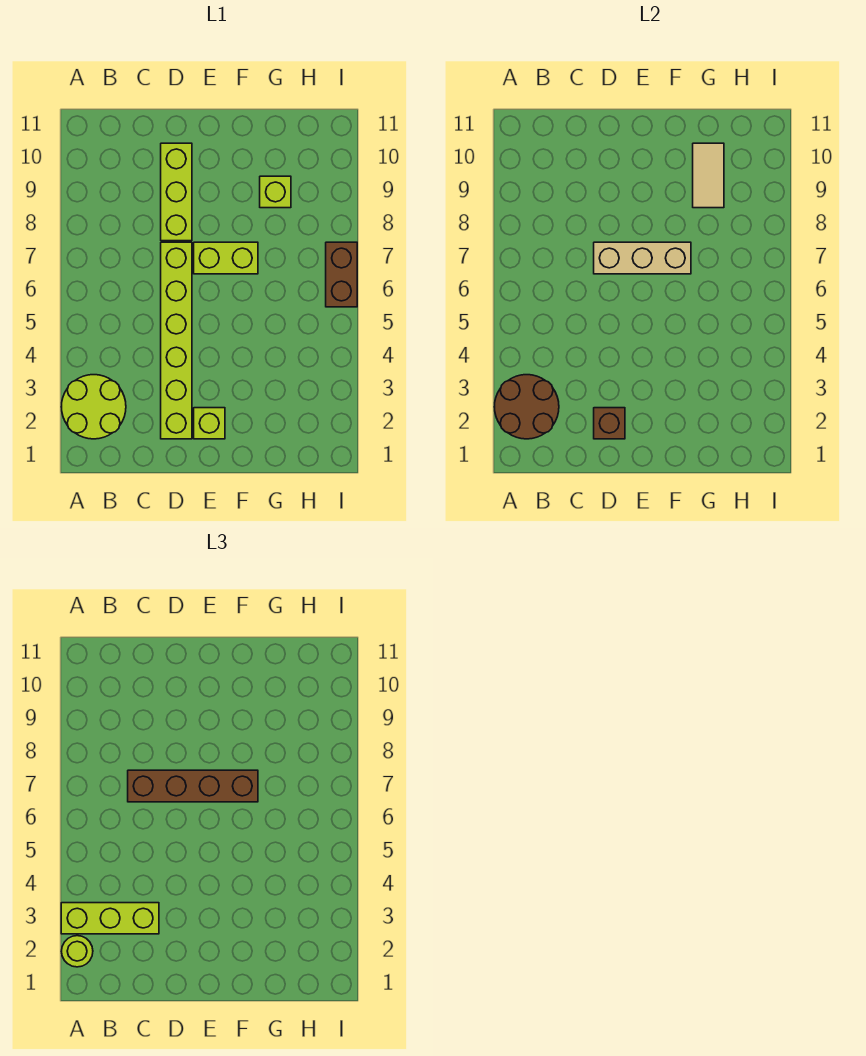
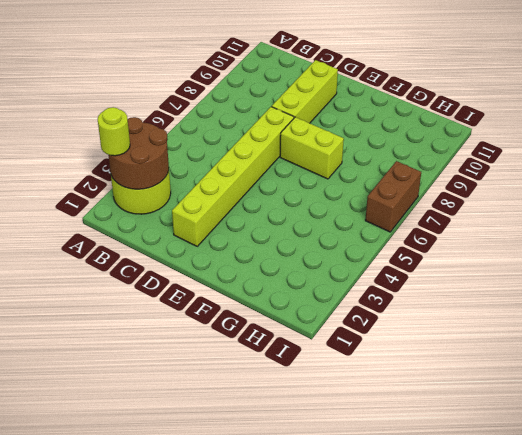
none -> lime 1x1 brick [194,408,225,439]
none -> lime 1x1 brick [260,176,291,208]
none -> brown 1x1 brick [594,408,625,439]

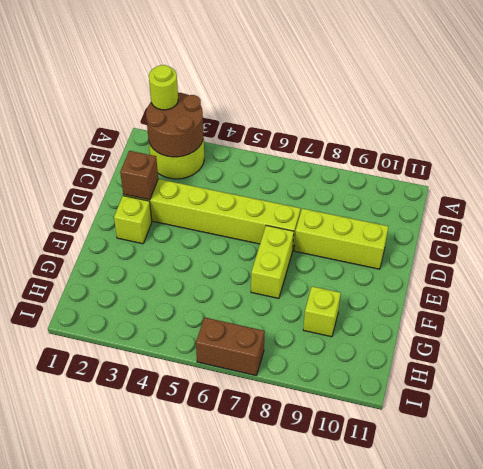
none -> tan 1x3 brick [594,242,691,274]
none -> tan 1x2 tile [693,143,724,208]
none -> lime 1x3 brick [61,903,159,934]

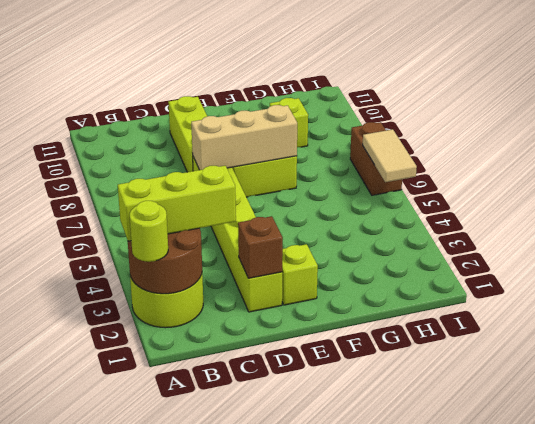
tan 1x2 tile [363,129,417,182] -> tan 1x2 tile moved to [693,143,724,208]
none -> brown 1x4 brick [128,770,258,802]

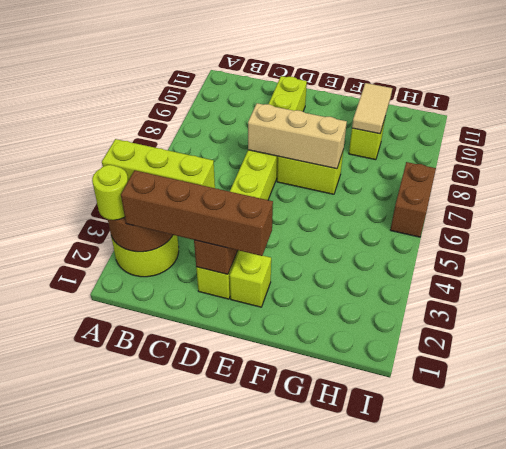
brown 1x4 brick [121,170,273,256] -> brown 1x4 brick moved to [128,770,258,802]

